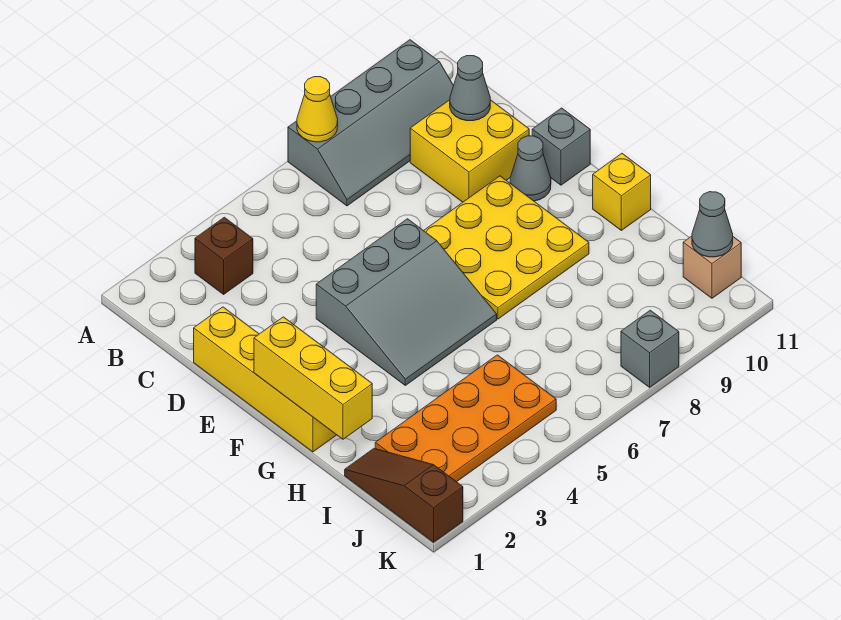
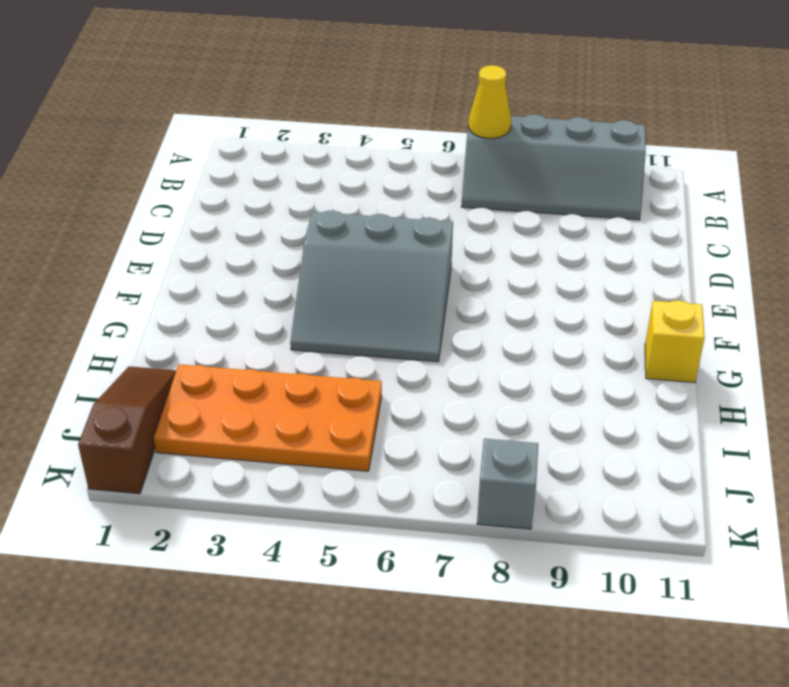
none -> brown 1x1 brick [195,217,253,294]
none -> yellow 2x2 brick [410,100,529,202]
none -> yellow 1x4 brick [194,307,336,452]

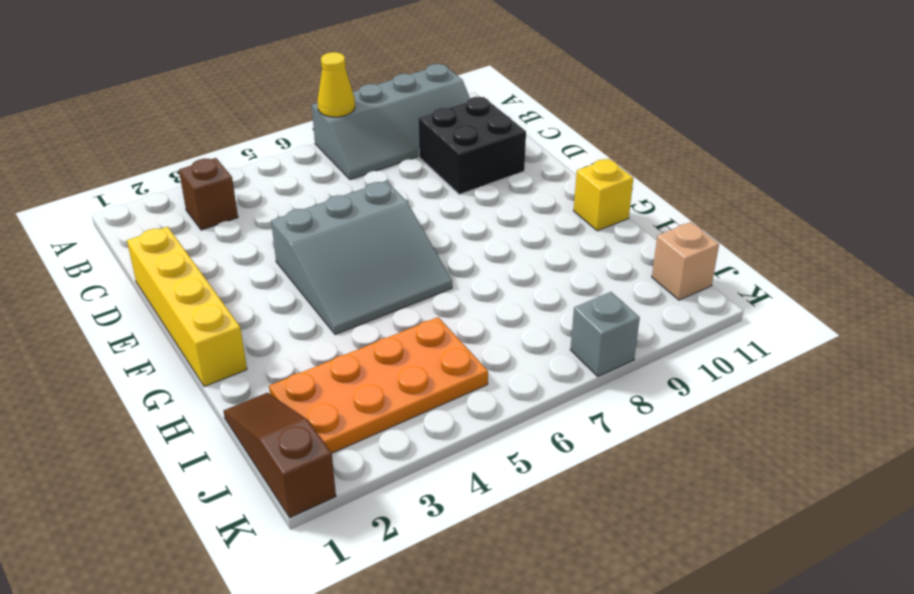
black 2x2 brick [418,97,526,194] -> yellow 2x2 brick [410,100,529,202]
none -> yellow 3x3 plate [424,176,589,319]
none -> grey 1x1 cone [510,136,551,201]
none -> grey 1x1 brick [532,108,590,185]

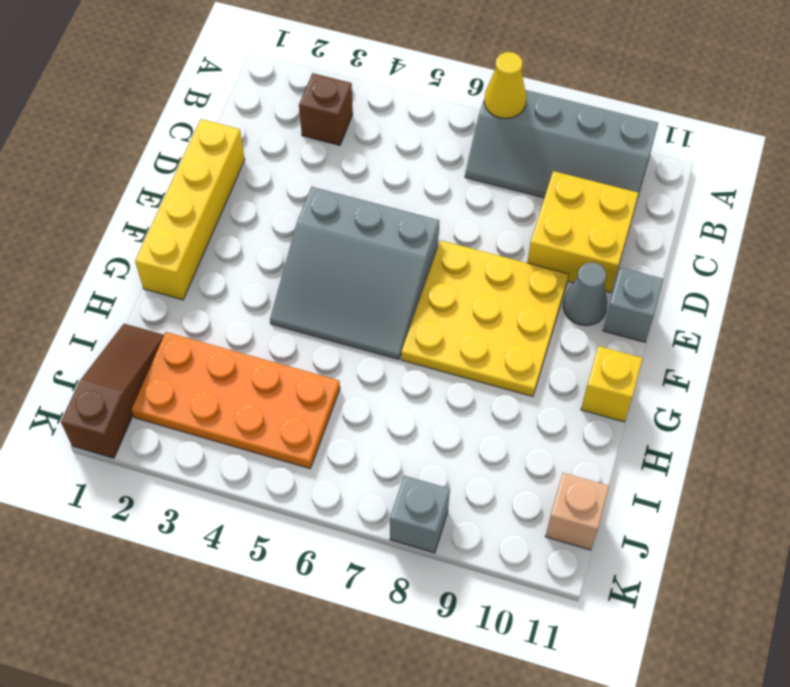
none -> grey 1x1 cone [450,56,490,121]
none -> yellow 1x3 brick [254,317,372,439]
none -> grey 1x1 cone [692,192,733,257]

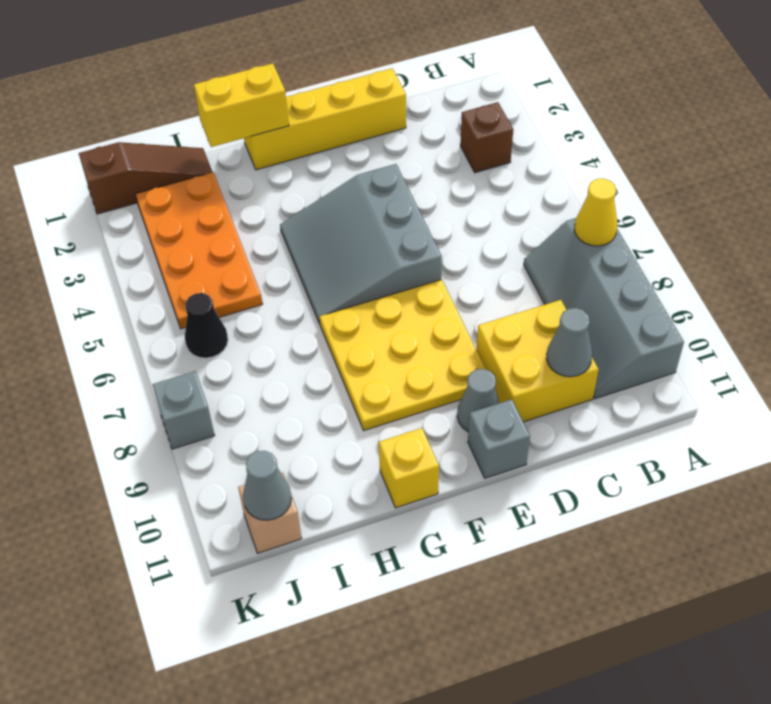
yellow 1x2 brick [194,63,289,147] -> yellow 1x3 brick [254,317,372,439]
black 1x1 cone [185,293,228,358] -> none

